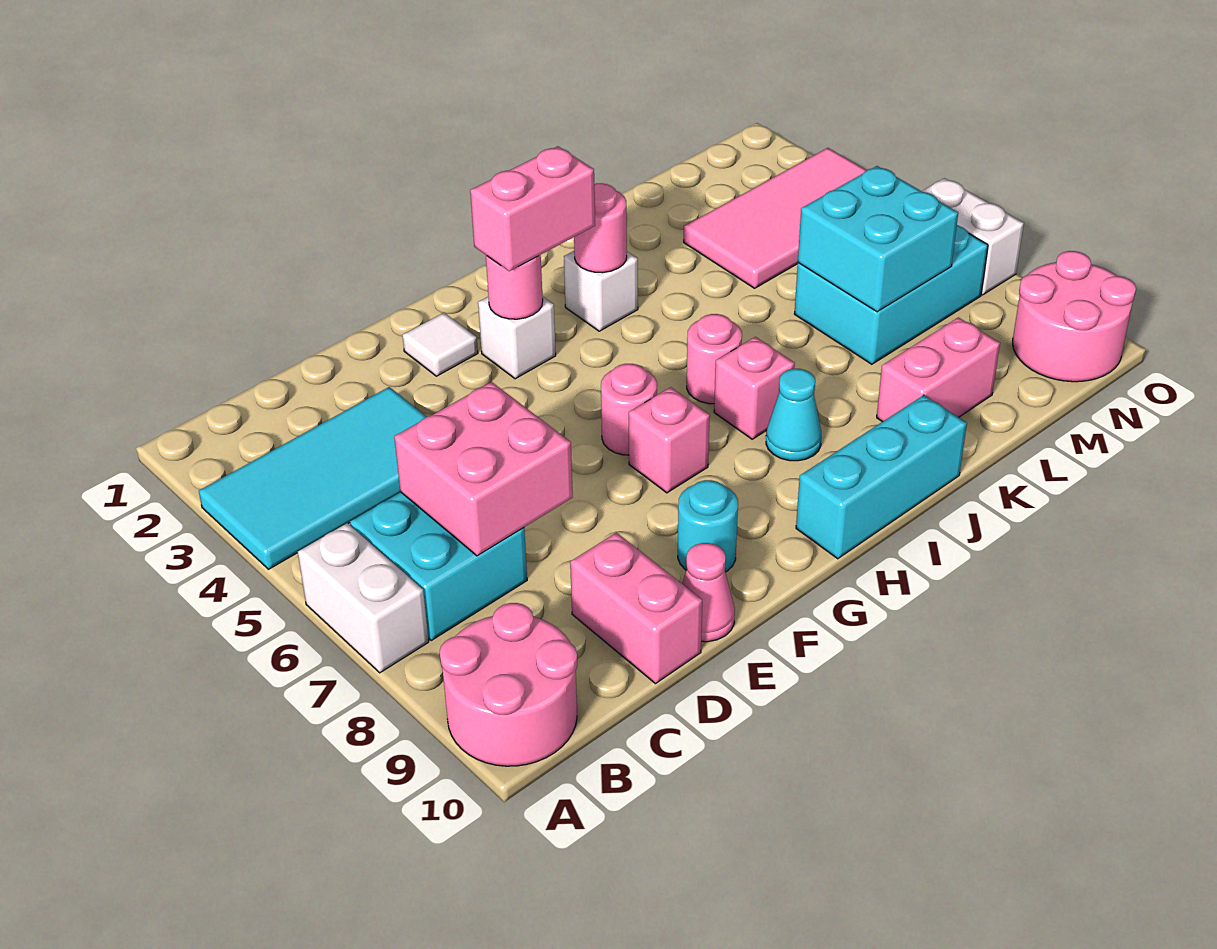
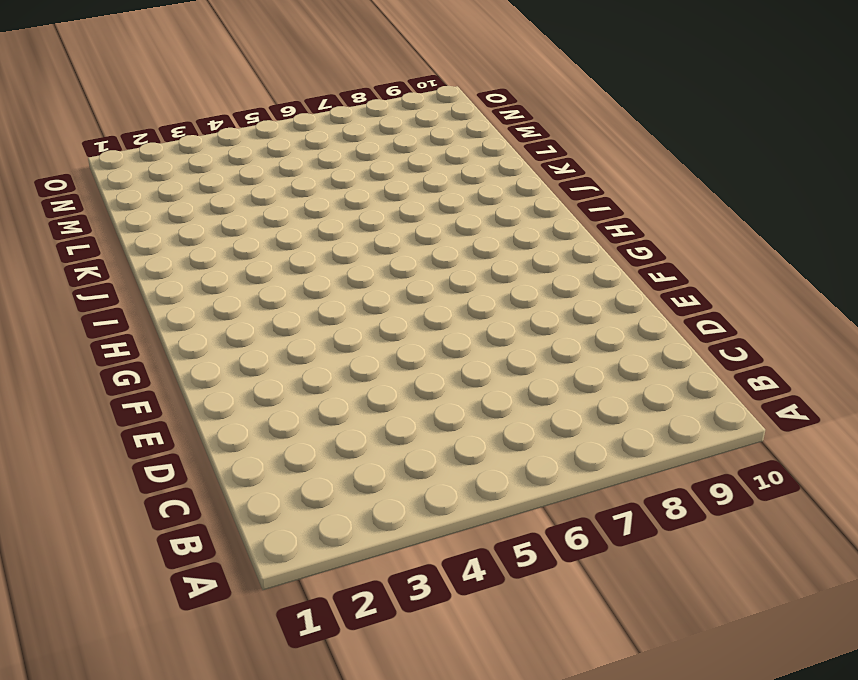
none -> cyan 2x4 tile [199,387,427,569]
none -> white 1x2 brick [298,523,429,673]
none -> pink 2x2 round brick [440,603,577,766]

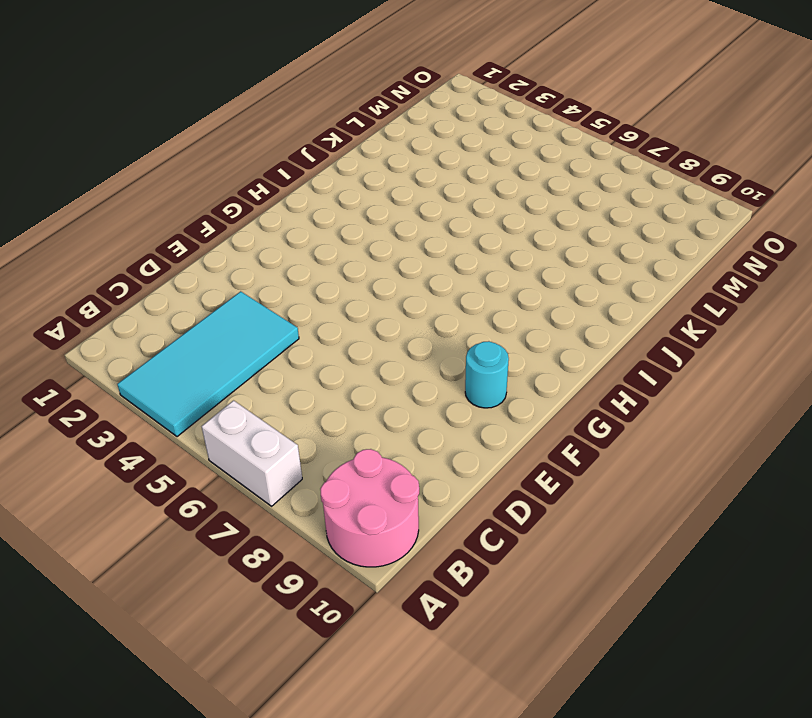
none -> cyan 2x2 brick [350,492,527,641]
none -> pink 1x2 brick [570,533,702,684]
none -> pink 1x1 cone [682,543,735,642]

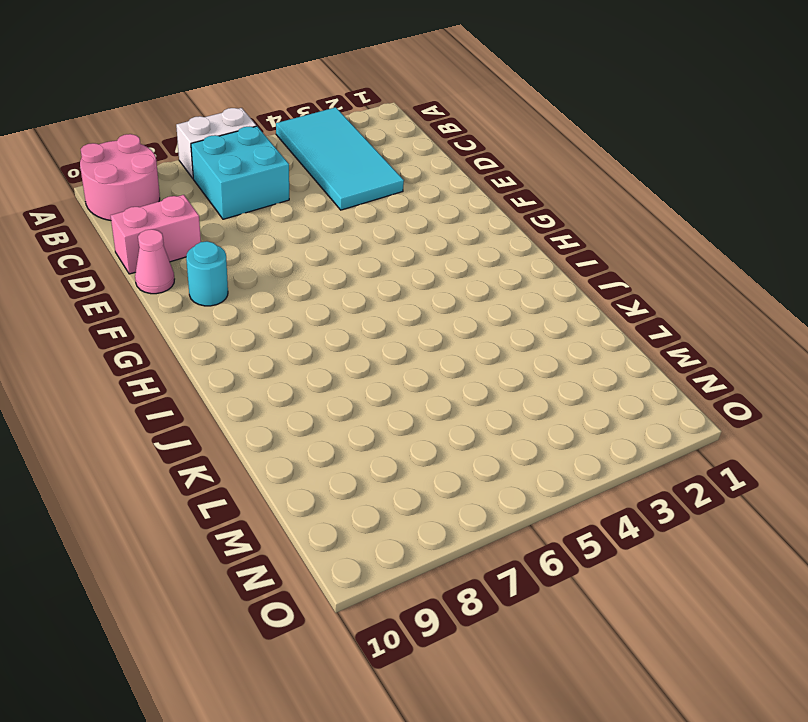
none -> white 1x1 tile [403,313,478,376]
none -> white 1x1 brick [478,296,556,379]
none -> pink 1x1 round brick [601,364,657,455]

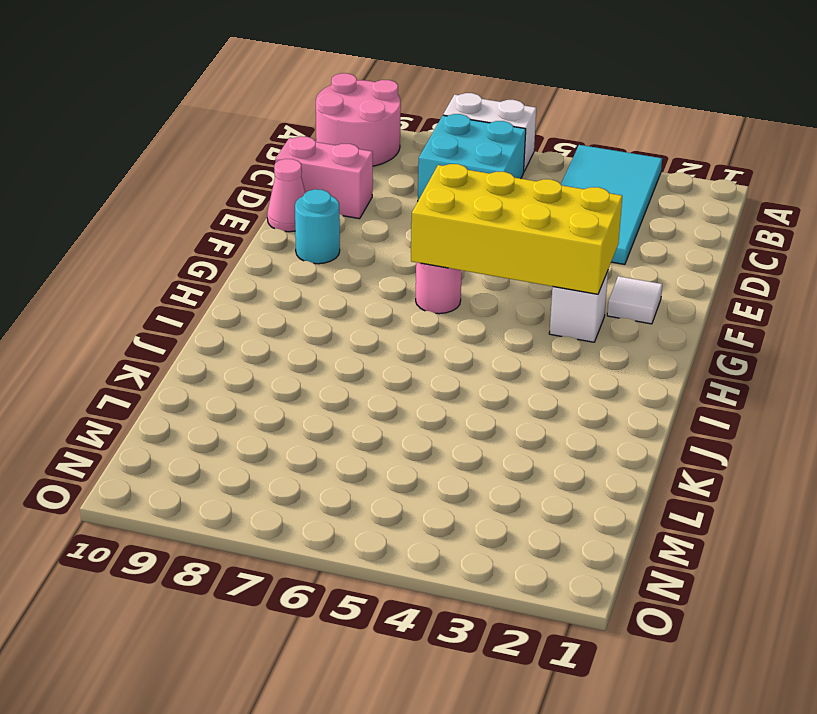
yellow 2x4 brick [411,164,622,294] -> pink 1x1 round brick [486,255,543,319]
none -> pink 1x1 brick [629,387,710,493]
none -> cyan 1x3 brick [796,395,967,559]
none -> white 1x1 brick [564,251,638,331]

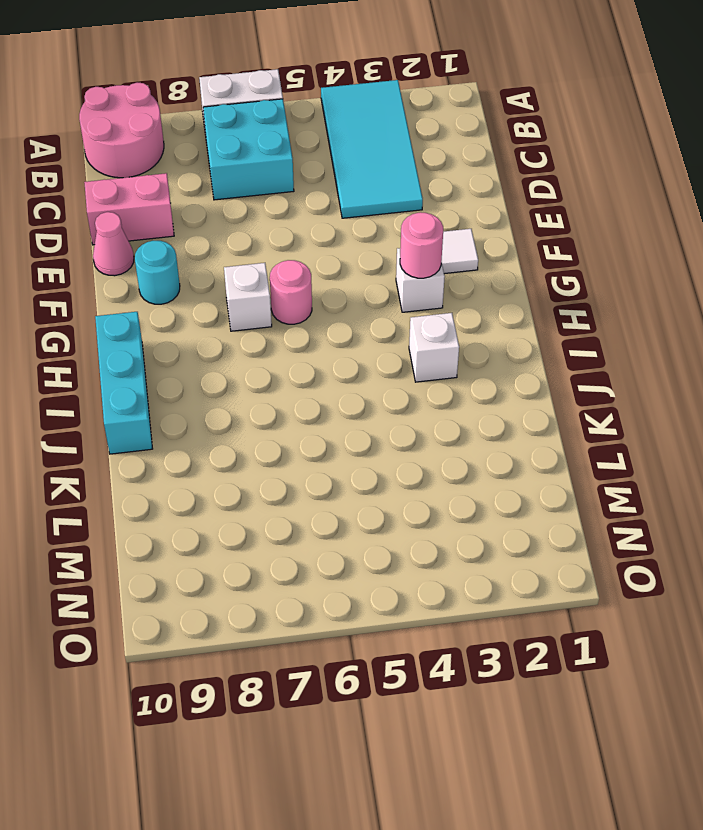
white 1x1 brick [224,263,272,331] -> pink 1x1 brick [629,387,710,493]
none -> pink 1x1 round brick [687,314,742,404]
none -> pink 1x1 brick [714,337,795,439]
none -> cyan 1x1 cone [766,369,821,461]

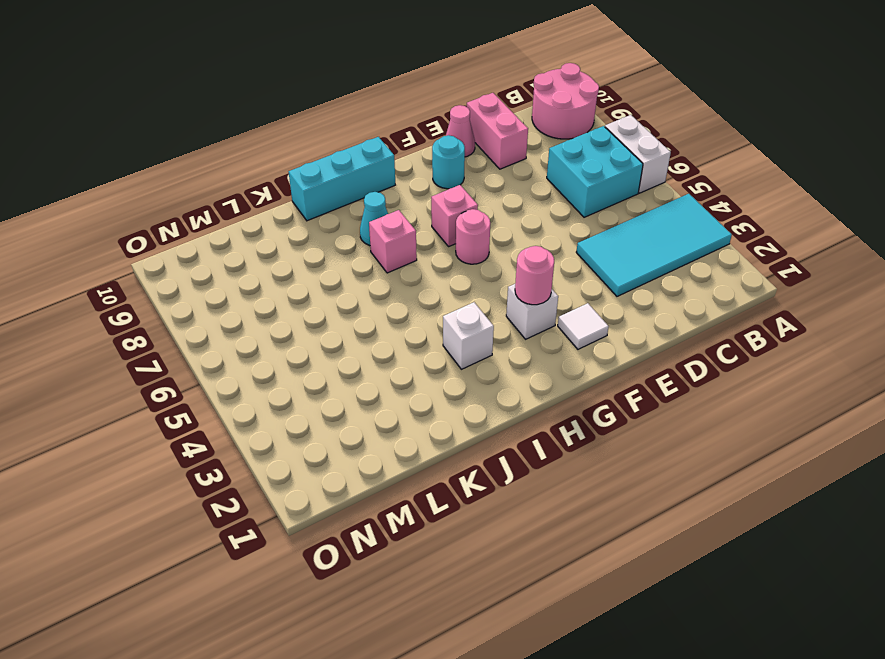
none -> pink 1x1 round brick [687,314,742,404]
none -> pink 1x2 brick [877,317,1000,422]
none -> pink 2x4 tile [684,148,867,288]

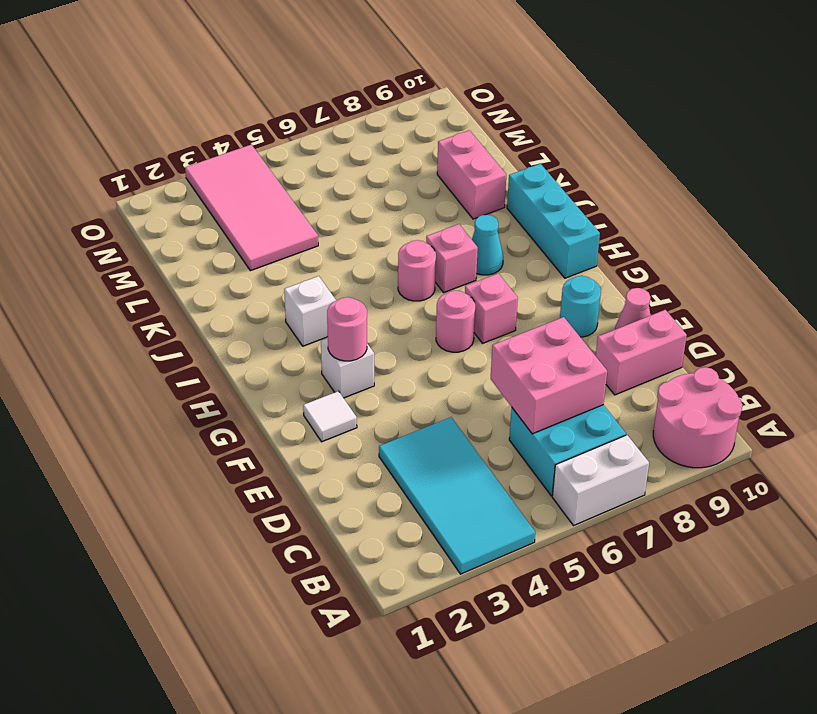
none -> cyan 2x3 brick [794,225,988,364]
none -> pink 2x2 round brick [1013,251,1136,382]
none -> white 1x2 brick [922,178,1024,295]

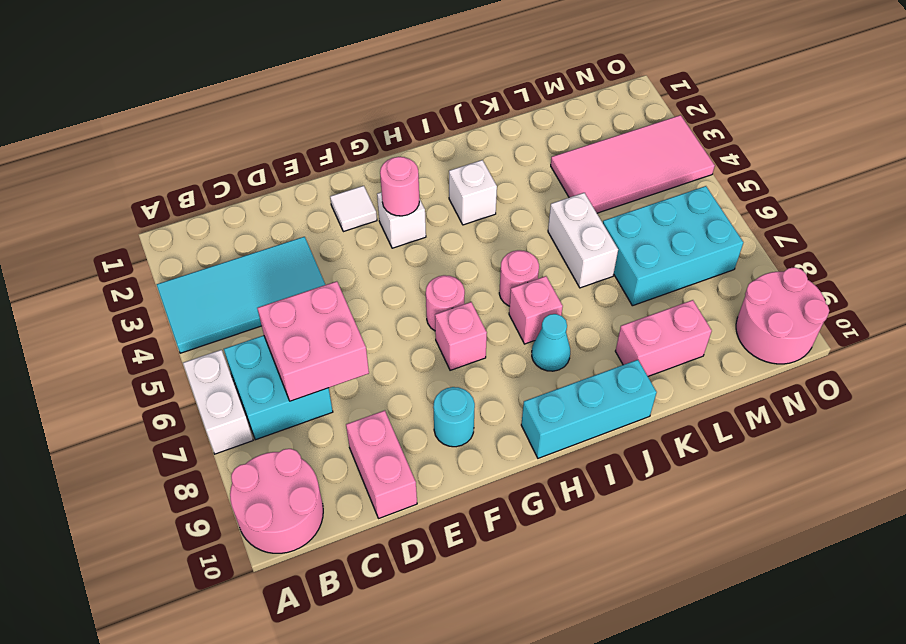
white 1x2 brick [548,193,618,288] -> white 1x2 brick moved to [922,178,1024,295]
none -> pink 1x1 cone [682,543,735,642]
none -> pink 1x1 round brick [574,183,627,273]
none -> cyan 2x2 brick [798,166,958,312]

